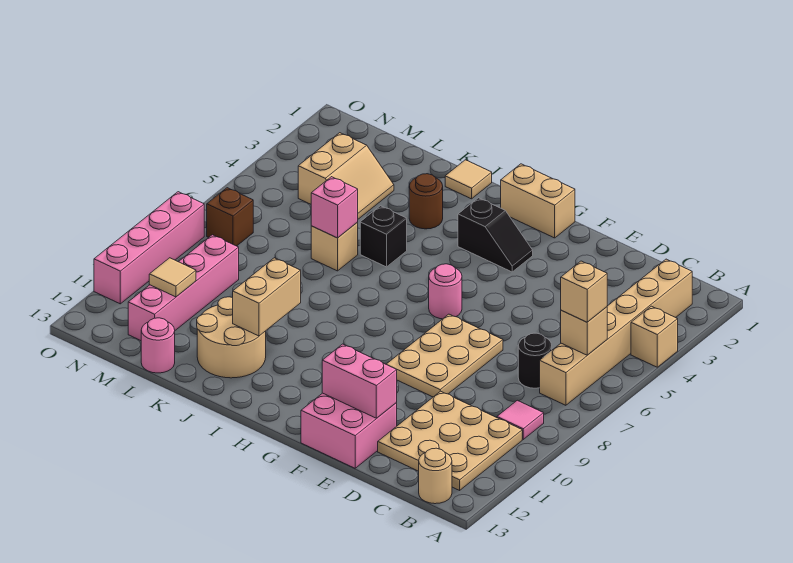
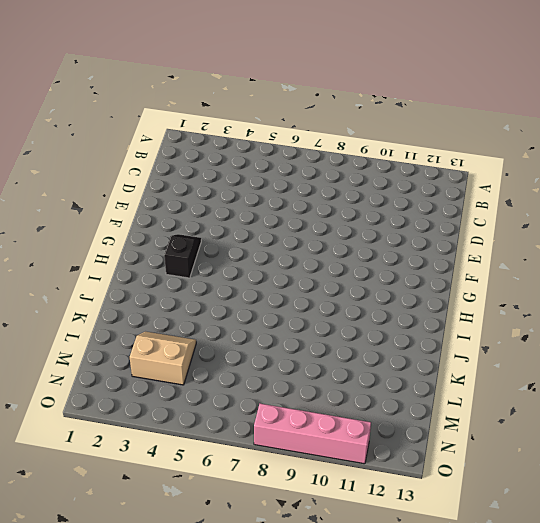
none -> tan 1x1 brick [631,306,678,367]
none -> tan 1x6 brick [540,259,692,405]
none -> pink 1x1 tile [497,400,544,439]

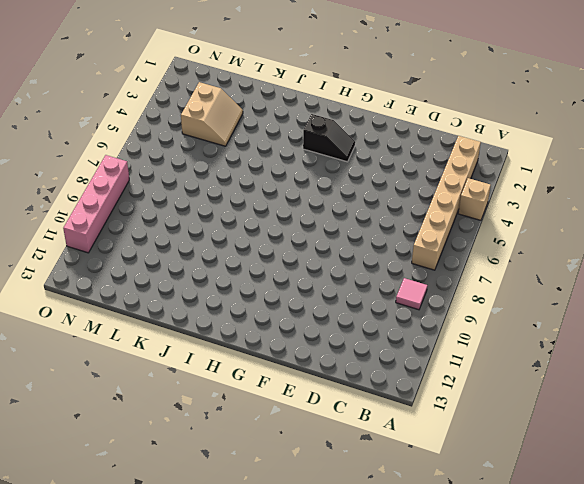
none -> tan 3x3 plate [378,391,522,490]
none -> tan 1x1 round brick [419,448,452,504]
none -> black 1x1 round brick [518,333,552,388]

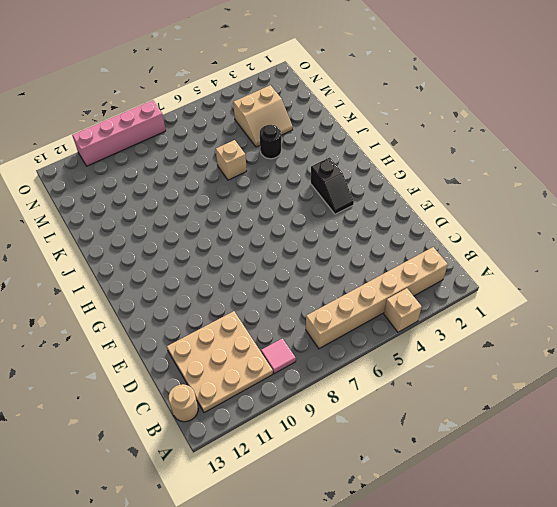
black 1x1 round brick [260,125,281,159] -> black 1x1 round brick moved to [518,333,552,388]
none -> tan 2x3 plate [386,314,503,397]
none -> pink 2x2 brick [301,393,397,468]
none -> tan 1x2 brick [501,164,575,238]

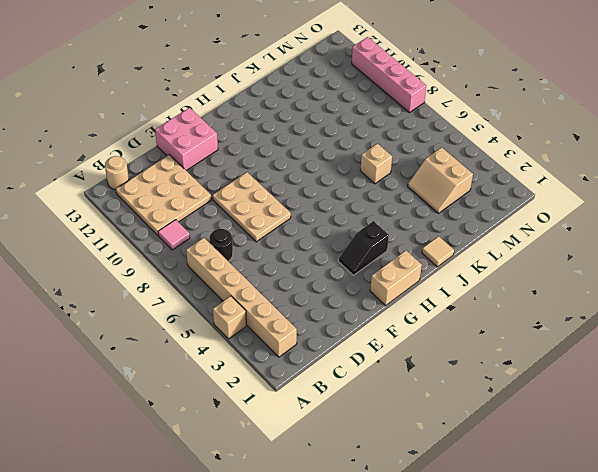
none -> pink 1x1 round brick [429,264,462,319]
none -> brown 1x1 round brick [409,174,443,229]
none -> black 1x1 brick [360,206,407,267]

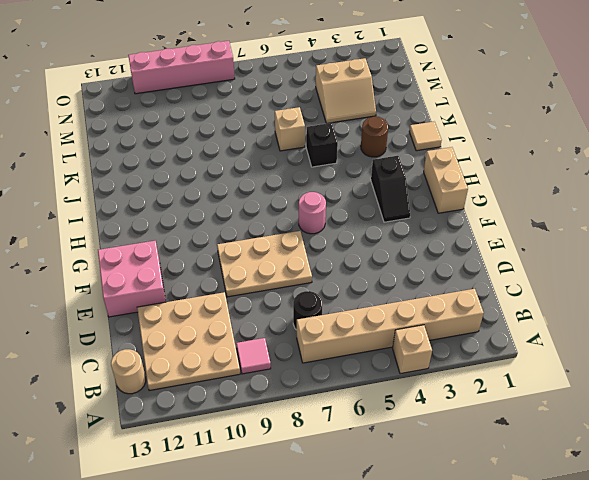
none -> tan 2x2 round brick [197,297,266,378]
none -> pink 1x1 round brick [141,318,175,373]
none -> pink 1x4 brick [128,235,239,341]

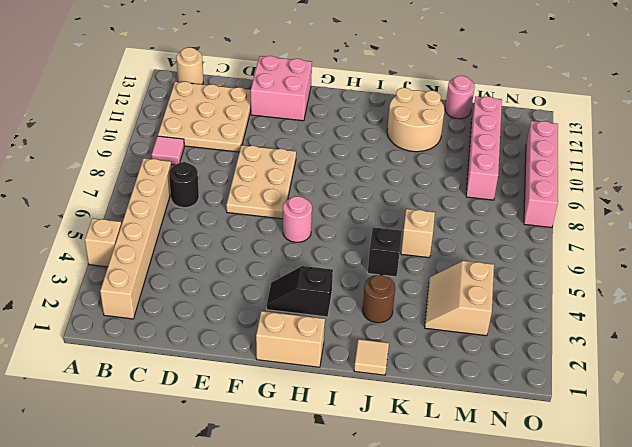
none -> brown 1x1 brick [207,188,253,246]
none -> tan 1x1 brick [561,307,607,355]
none -> pink 1x2 brick [322,344,397,418]

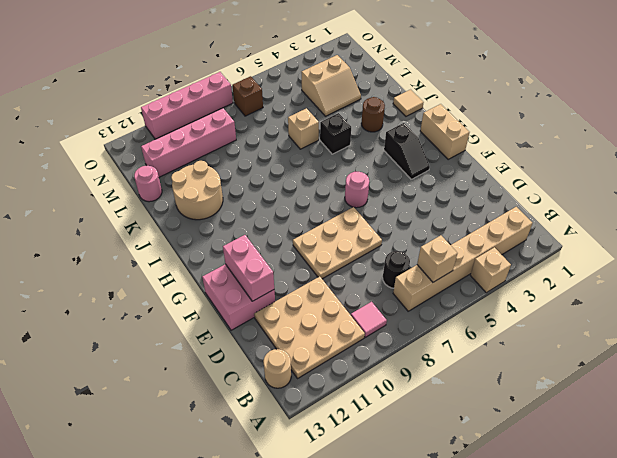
none -> tan 1x2 brick [233,258,301,336]
none -> pink 1x1 brick [311,177,358,238]
none -> tan 1x1 tile [149,258,196,297]

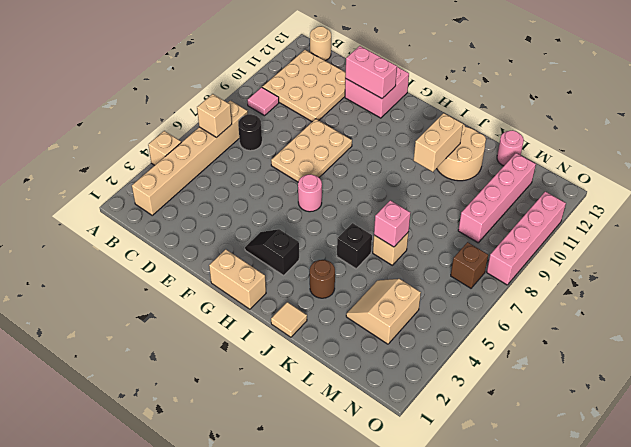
none -> tan 1x1 tile [149,258,196,297]
none -> tan 1x1 brick [561,261,607,322]

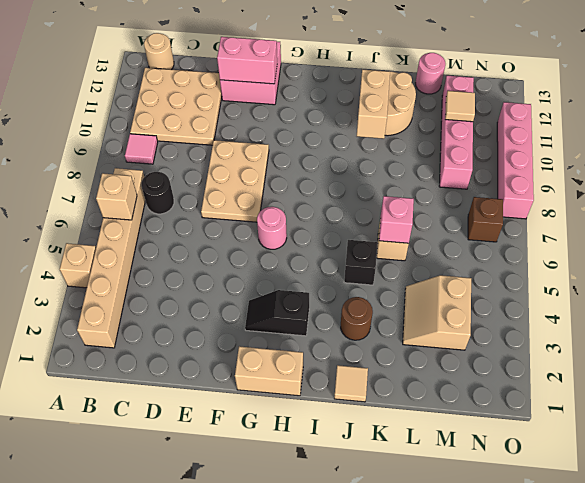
none -> tan 1x1 brick [561,261,607,322]

